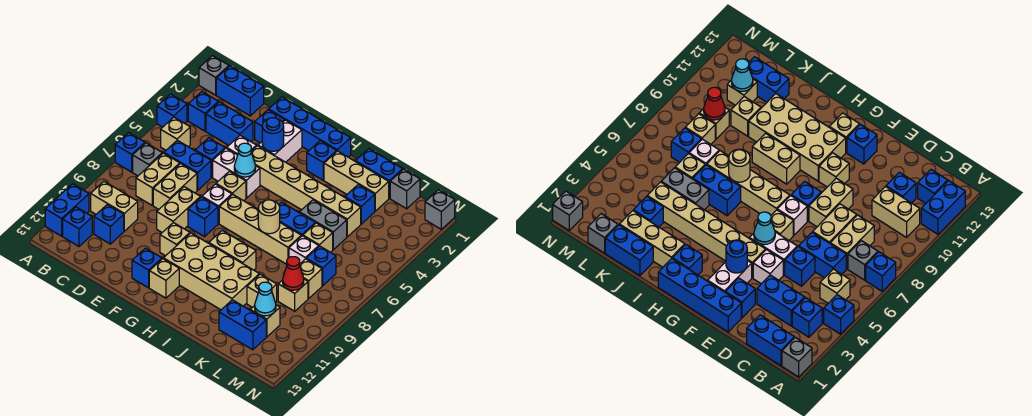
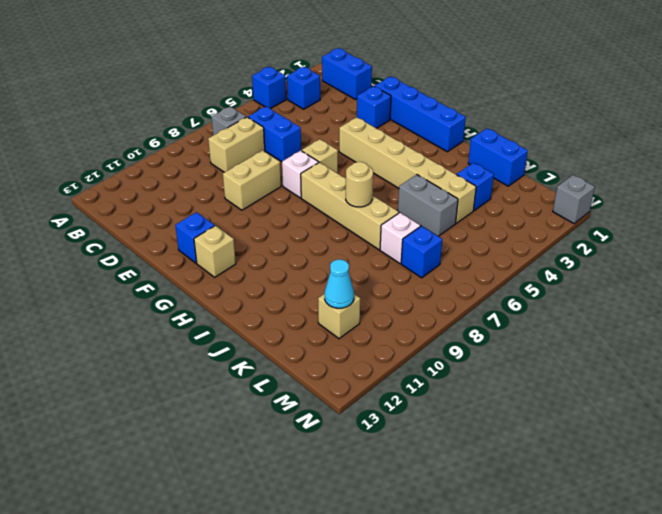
none -> grey 1x1 brick [199,56,229,95]
none -> blue 1x1 brick [115,133,145,172]
none -> blue 1x2 brick [45,184,89,236]
none -> tan 1x1 brick [161,117,190,150]

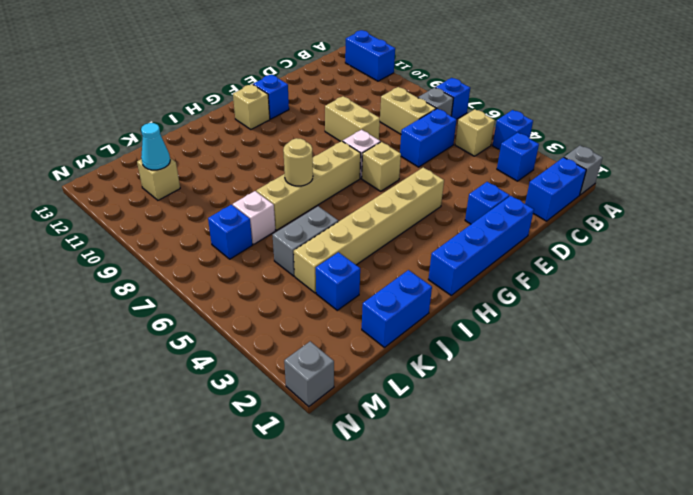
none -> tan 1x2 brick [91,182,138,231]
none -> blue 1x1 brick [63,207,92,246]
none -> blue 1x2 brick [206,102,253,145]
none -> blue 1x1 brick [94,204,124,244]

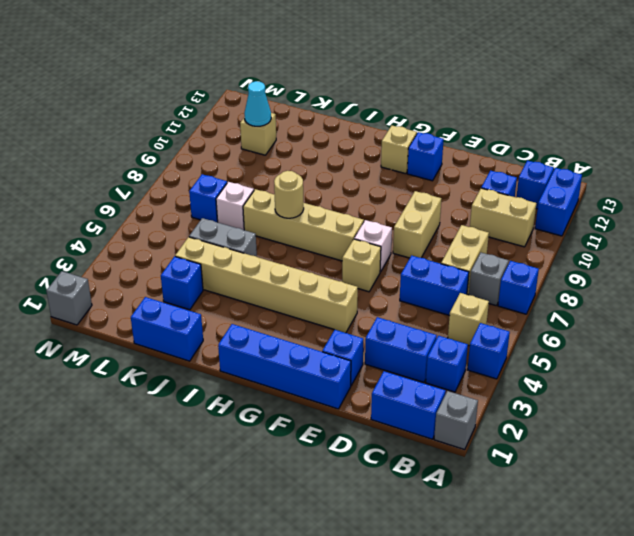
none -> blue 1x1 brick [195,138,225,177]
none -> tan 1x2 brick [153,164,197,209]
none -> white 1x1 brick [227,136,256,155]
none -> white 1x2 brick [213,148,260,198]

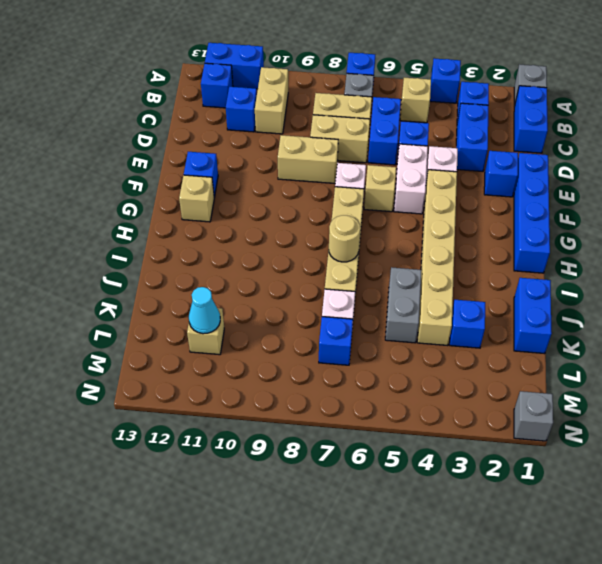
none -> white 1x2 brick [258,120,302,162]
none -> blue 1x1 brick [188,197,218,237]
none -> tan 1x1 brick [160,223,190,256]
none -> tan 2x4 brick [163,233,259,310]

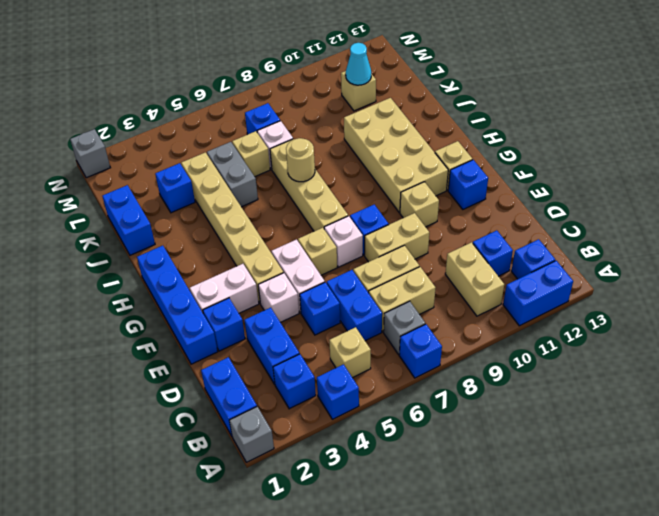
none -> blue 1x1 brick [307,141,337,180]
none -> tan 1x2 brick [209,231,256,270]
none -> tan 1x3 brick [324,151,389,211]
none -> blue 1x2 brick [279,202,315,236]

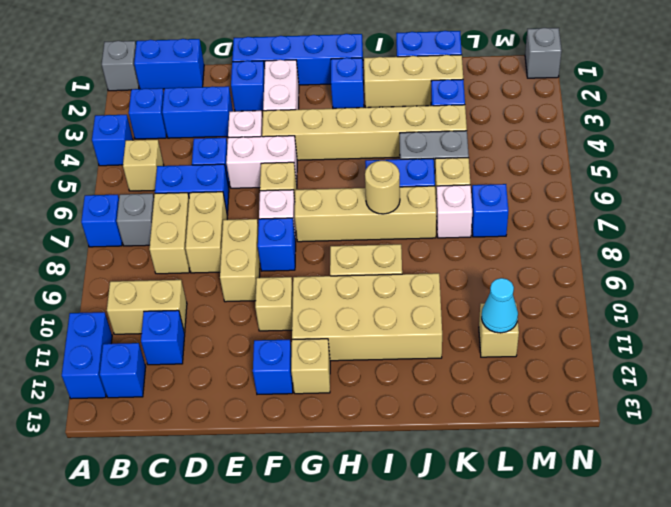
none -> tan 1x1 brick [247,274,277,307]
none -> blue 1x2 brick [219,300,266,350]
none -> grey 1x1 brick [390,169,420,209]
none -> tan 1x1 brick [300,259,322,298]

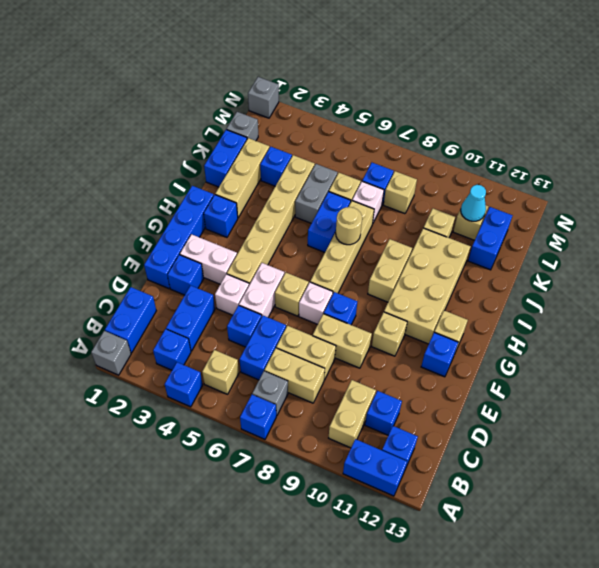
none -> tan 1x1 brick [278,279,308,311]
none -> blue 1x1 round brick [262,118,284,151]
none -> cyan 1x1 cone [234,143,256,177]
none -> red 1x1 cone [283,257,304,290]

